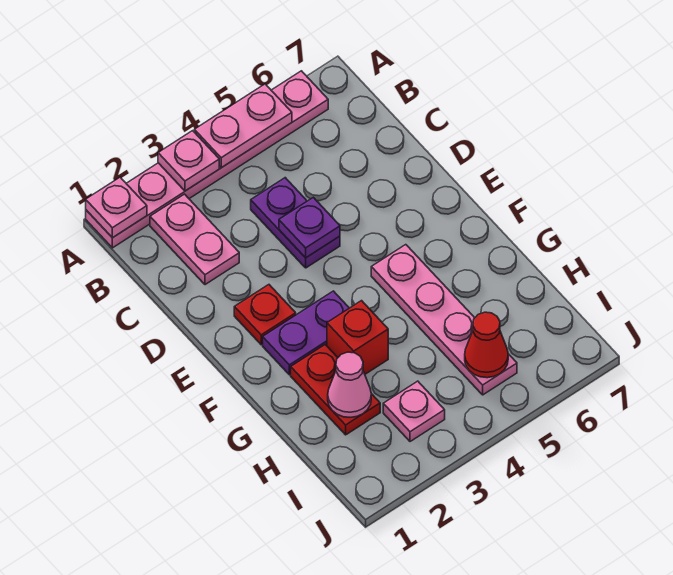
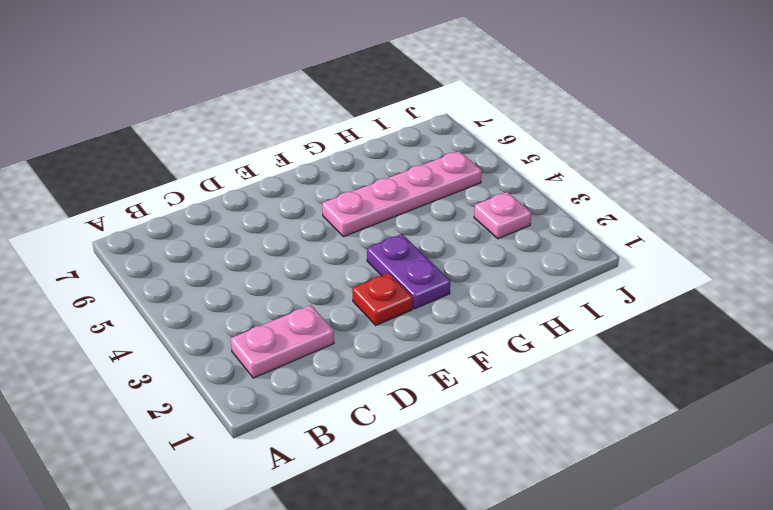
none -> pink 1x6 plate [86,71,328,248]
none -> purple 1x2 plate [251,178,340,268]
none -> red 1x2 plate [291,345,380,435]

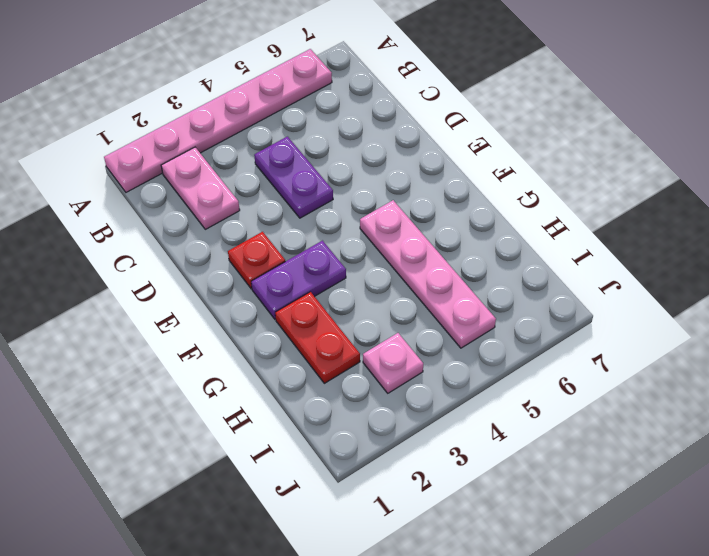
none -> red 1x1 brick [327,301,388,374]
none -> pink 1x1 plate [86,177,147,238]
none -> pink 1x1 plate [158,131,219,191]

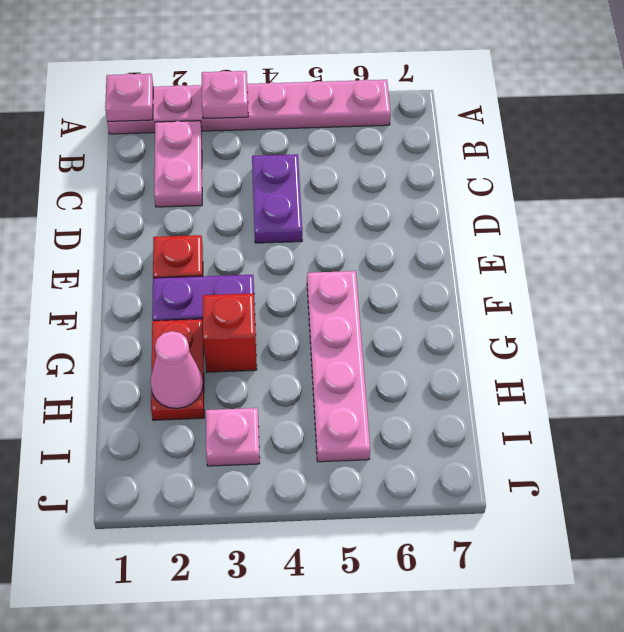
none -> pink 1x2 plate [194,84,292,168]
none -> purple 1x1 plate [279,197,340,258]
none -> red 1x1 cone [465,312,508,378]

